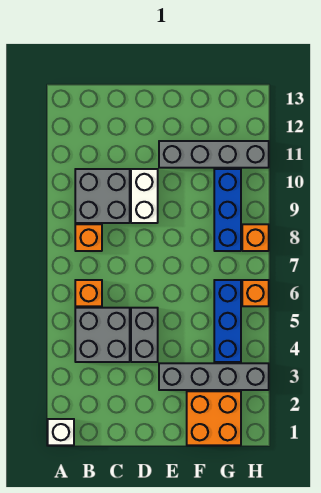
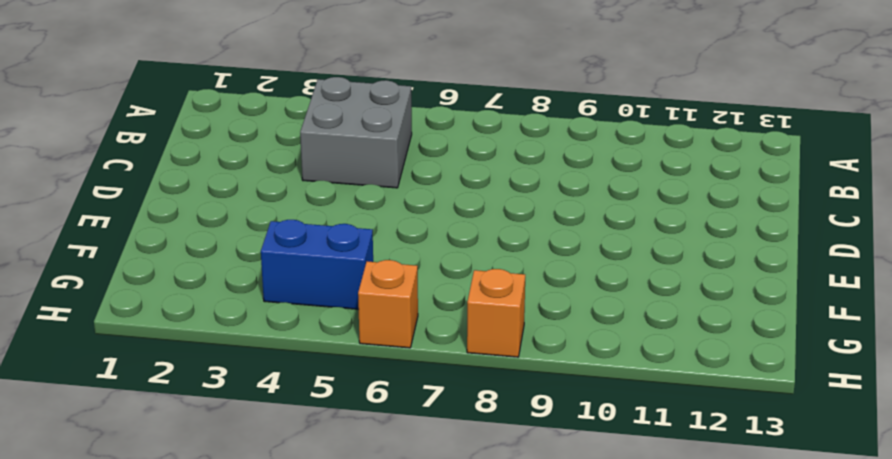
blue 1x2 brick [261,220,373,309] -> blue 1x3 brick [214,280,241,362]
none -> white 1x1 brick [48,419,74,445]
none -> orange 1x1 brick [75,280,102,306]
none -> orange 1x1 brick [75,224,102,251]

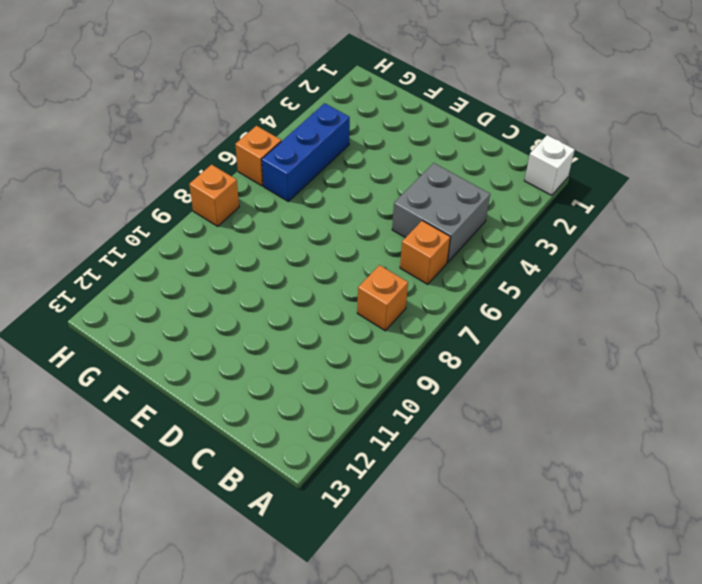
none -> grey 2x2 brick [75,169,130,223]
none -> grey 1x2 brick [131,308,158,362]
none -> white 1x2 brick [131,169,158,223]

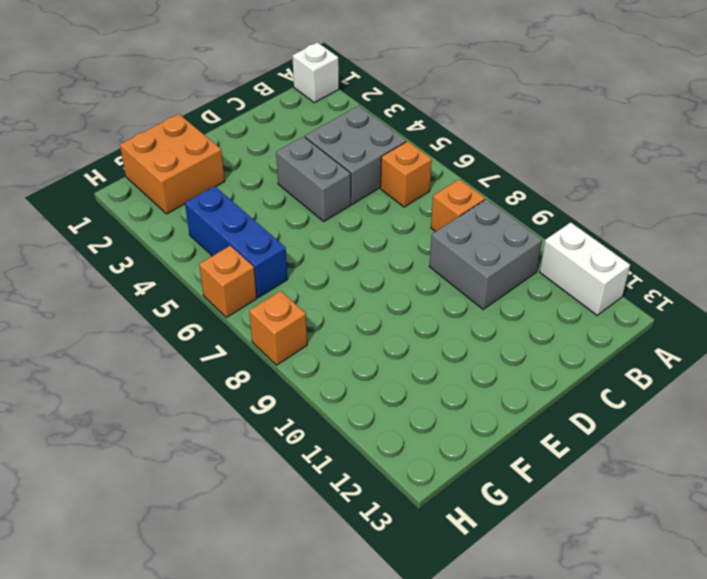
white 1x2 brick [540,222,630,315] -> white 1x2 brick moved to [131,169,158,223]
none -> grey 1x4 brick [159,363,269,390]
none -> grey 1x4 brick [159,141,269,168]
none -> blue 1x3 brick [214,169,241,251]

